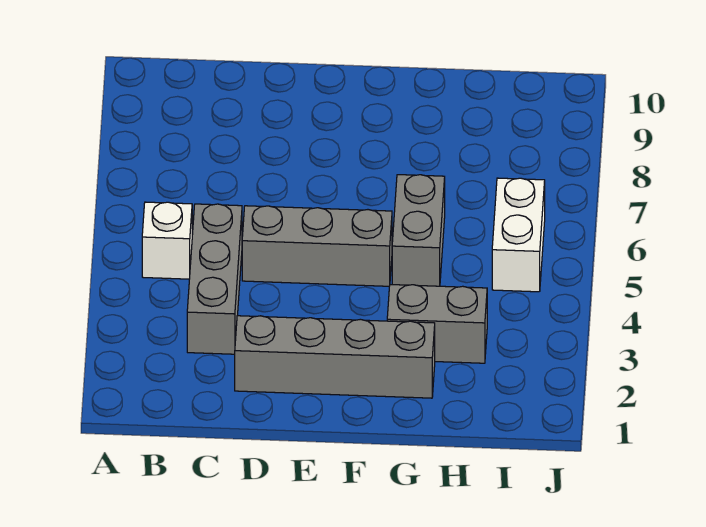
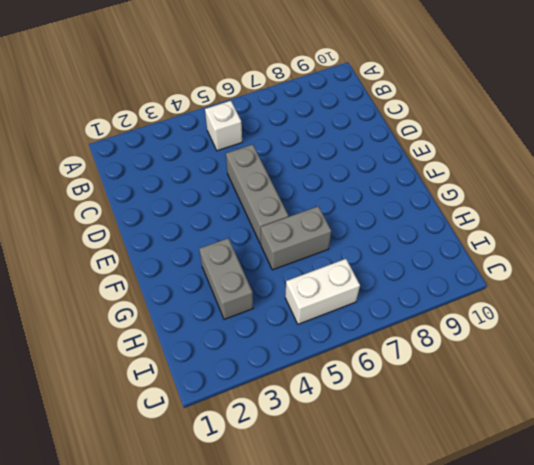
none -> grey 1x3 brick [187,204,242,354]
none -> grey 1x4 brick [235,316,435,398]

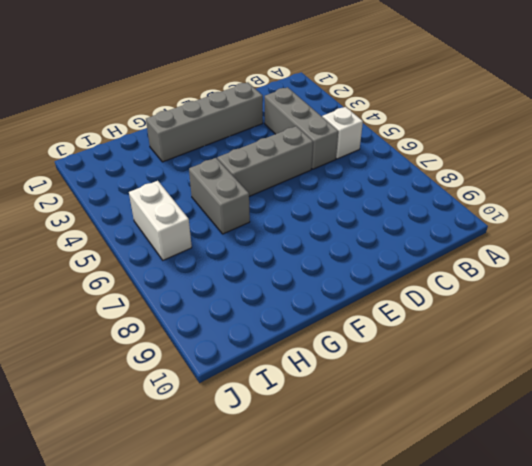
none -> grey 1x2 brick [387,285,487,363]

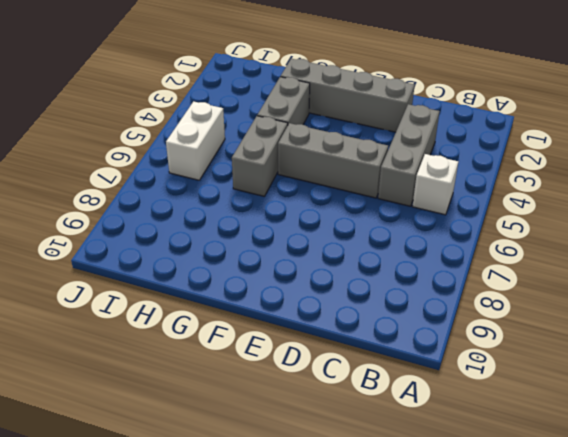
grey 1x2 brick [257,77,310,125] -> grey 1x2 brick turned to [387,285,487,363]

